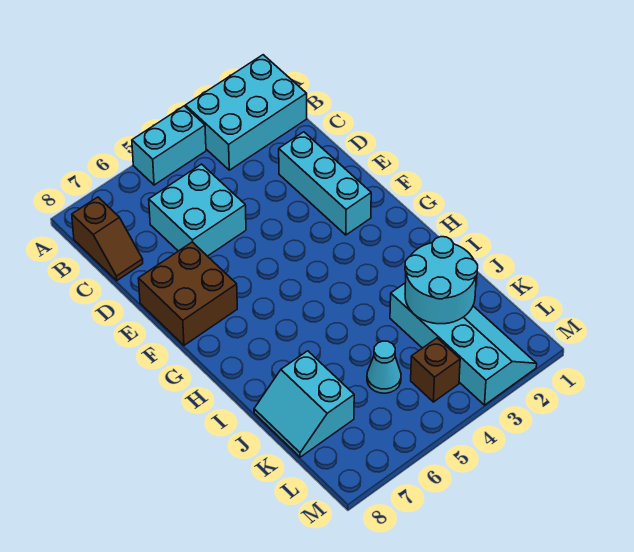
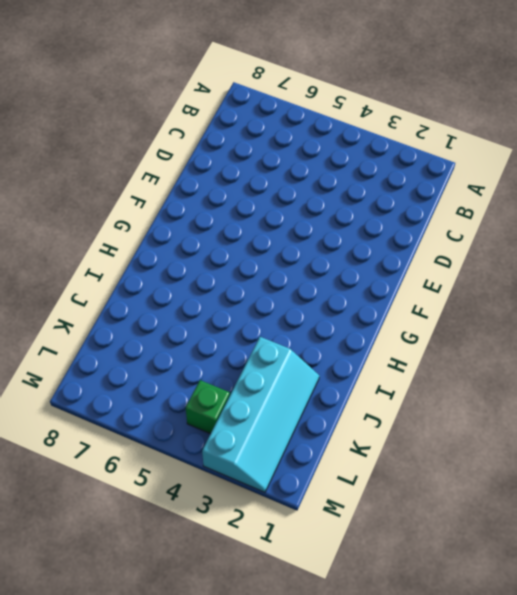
green 1x1 brick [186,380,230,434] -> brown 1x1 brick [411,338,460,402]
none -> cyan 2x3 brick [185,55,307,170]
none -> cyan 1x2 brick [132,106,206,185]

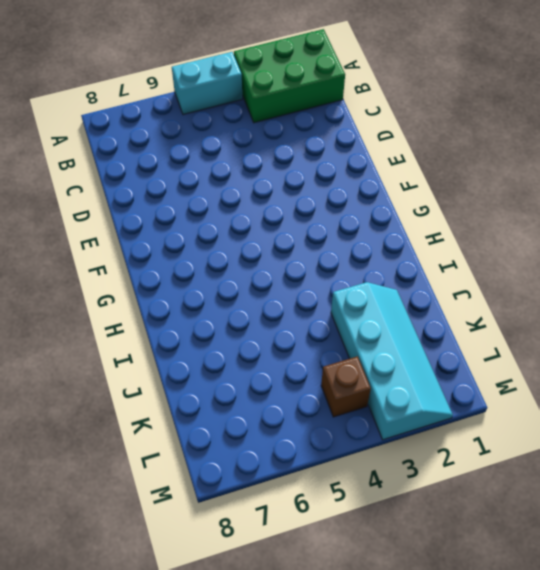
green 2x3 brick [234,29,345,123] -> cyan 2x3 brick [185,55,307,170]
none -> brown 1x2 slope [72,197,143,281]
none -> cyan 2x2 brick [149,164,246,256]

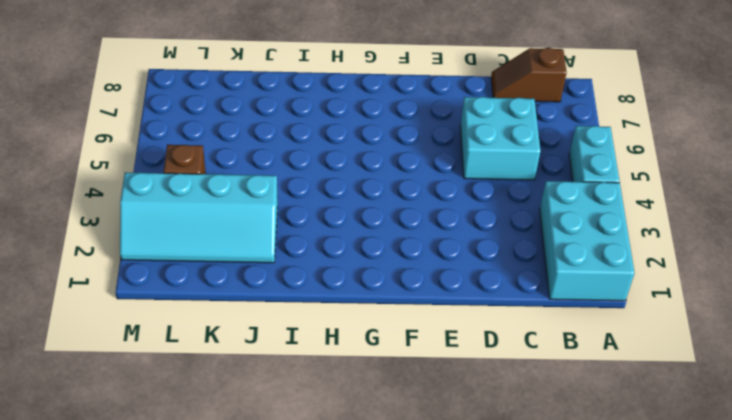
none -> cyan 1x3 brick [279,132,371,235]
none -> brown 2x2 brick [138,242,237,345]

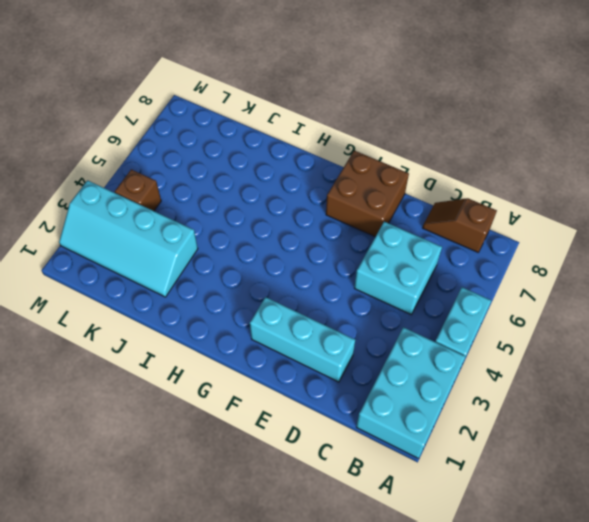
none -> cyan 2x2 slope [254,351,354,457]
none -> cyan 1x1 cone [367,341,401,393]

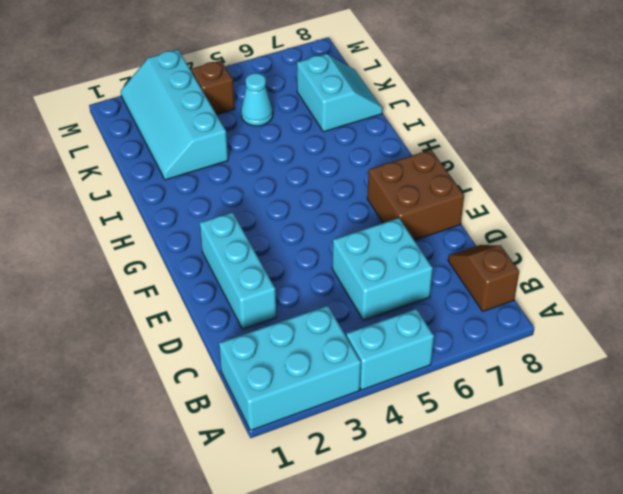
none -> cyan 2x2 round brick [405,237,478,324]

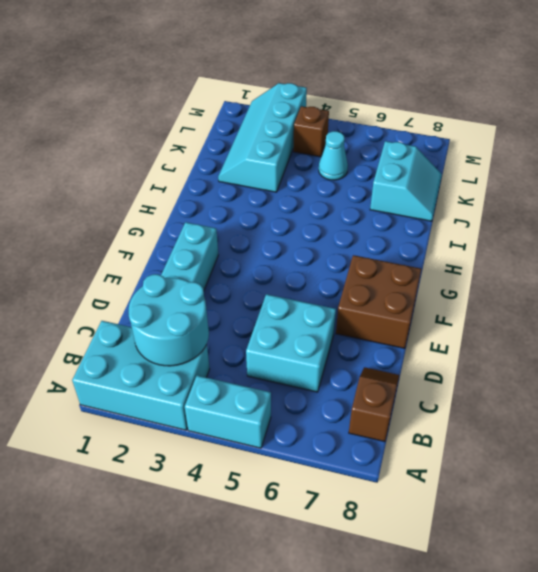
cyan 2x2 round brick [129,274,209,366] -> cyan 2x2 round brick moved to [405,237,478,324]

